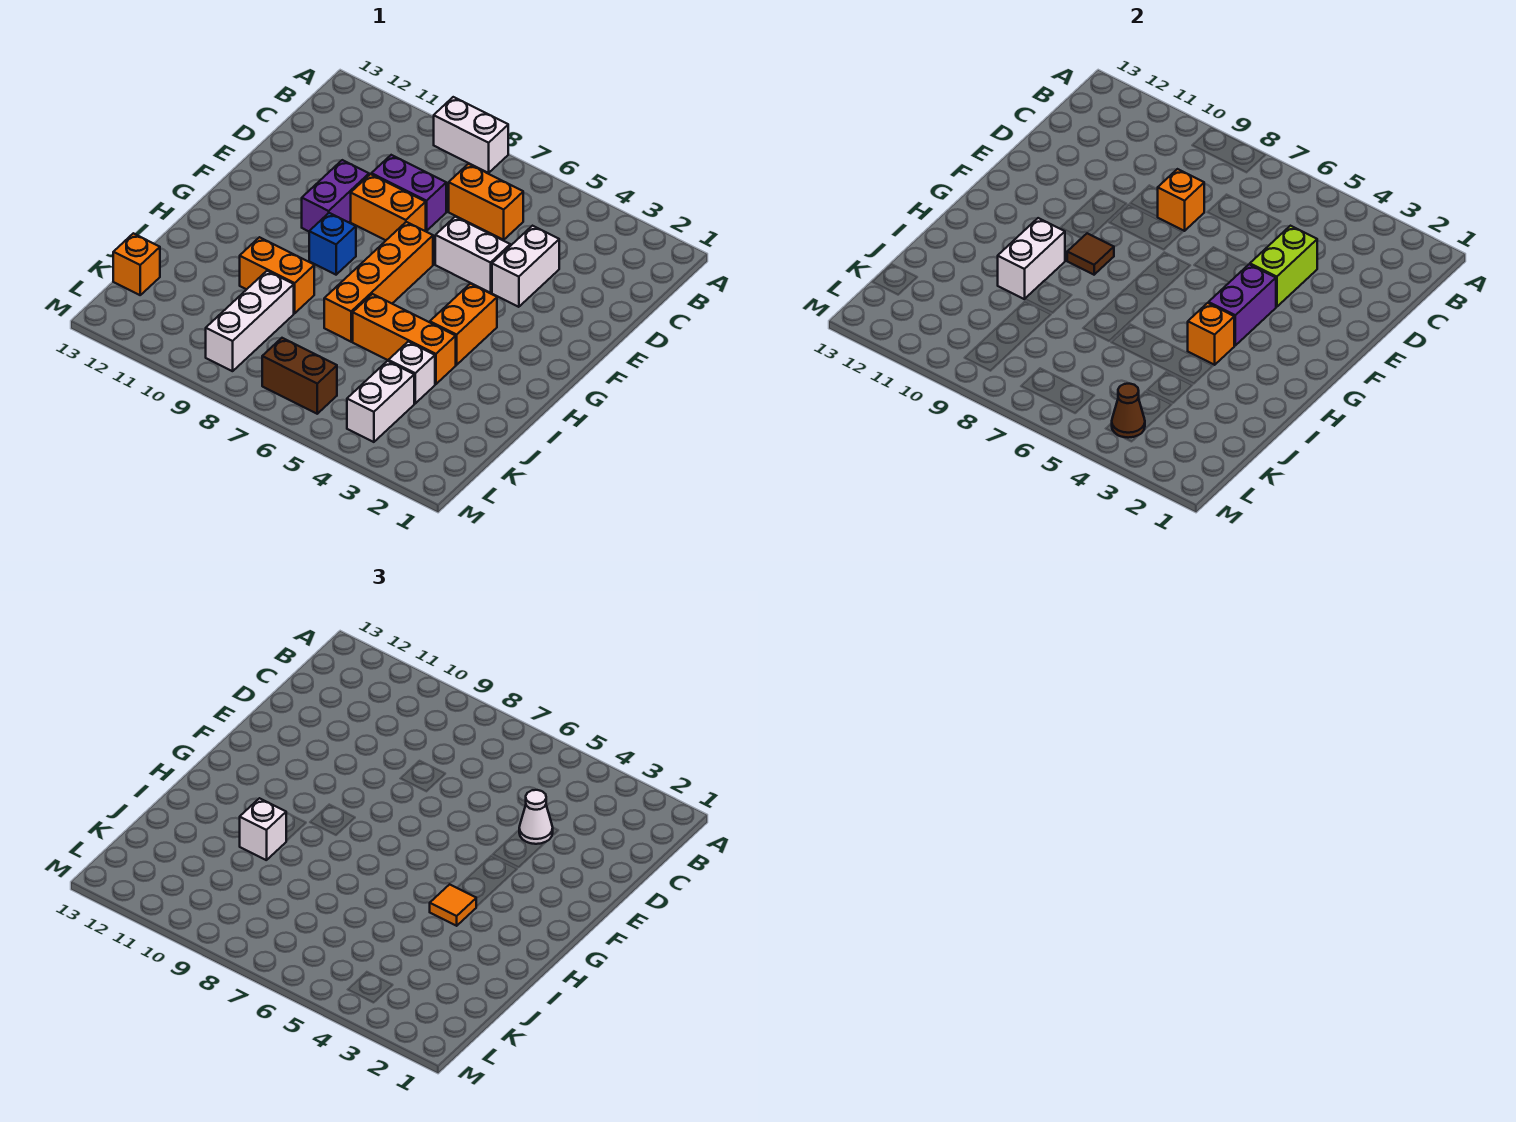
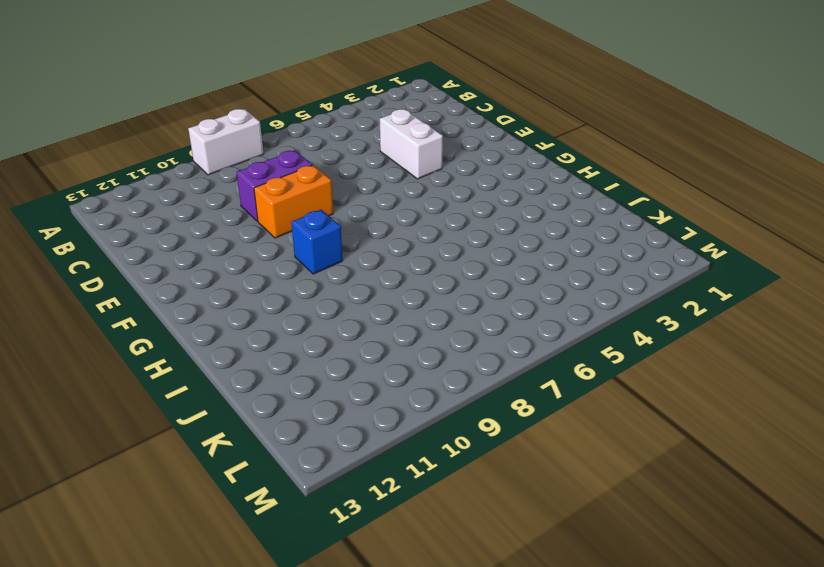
none -> orange 1x2 brick [449,164,523,240]
none -> white 1x2 brick [435,217,510,293]
none -> purple 1x2 brick [302,160,369,231]

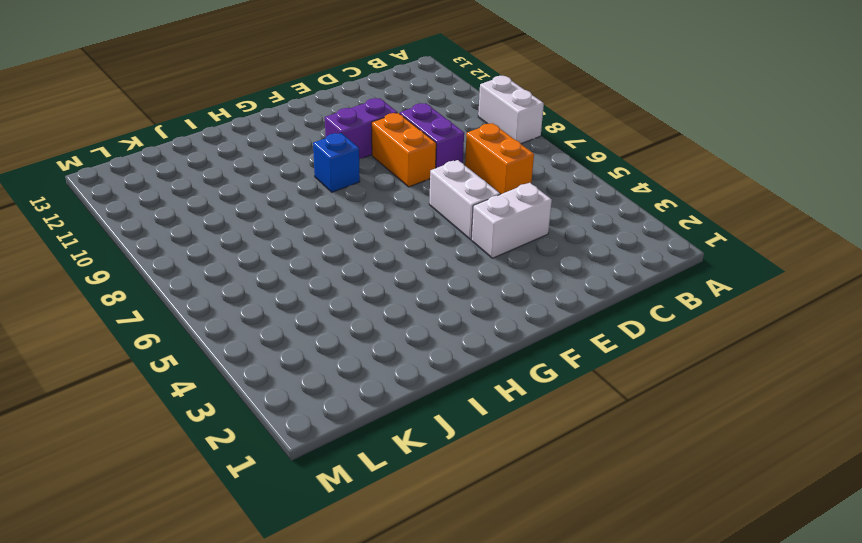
none -> orange 1x4 brick [324,222,433,342]
none -> orange 1x2 brick [430,284,497,365]
none -> orange 1x3 brick [353,294,456,384]

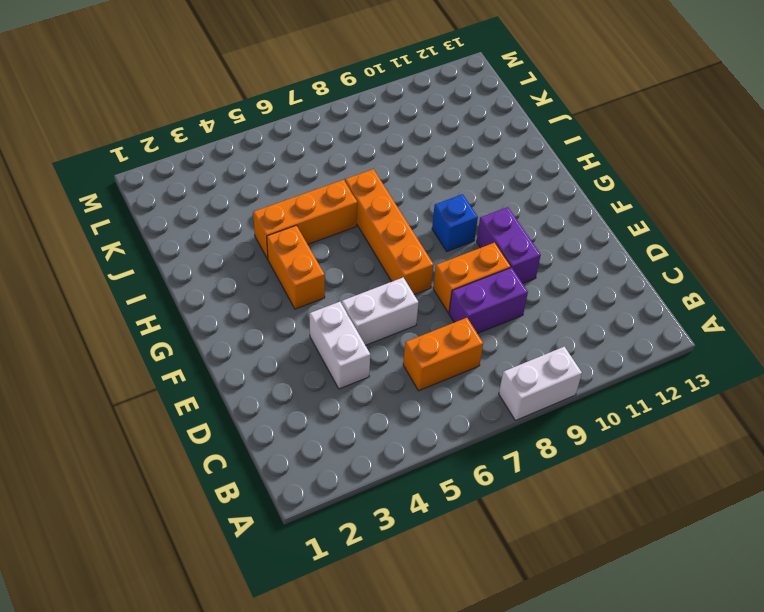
none -> orange 1x2 brick [240,237,314,313]
none -> white 1x1 brick [388,342,435,403]
none -> white 1x3 brick [206,271,294,371]

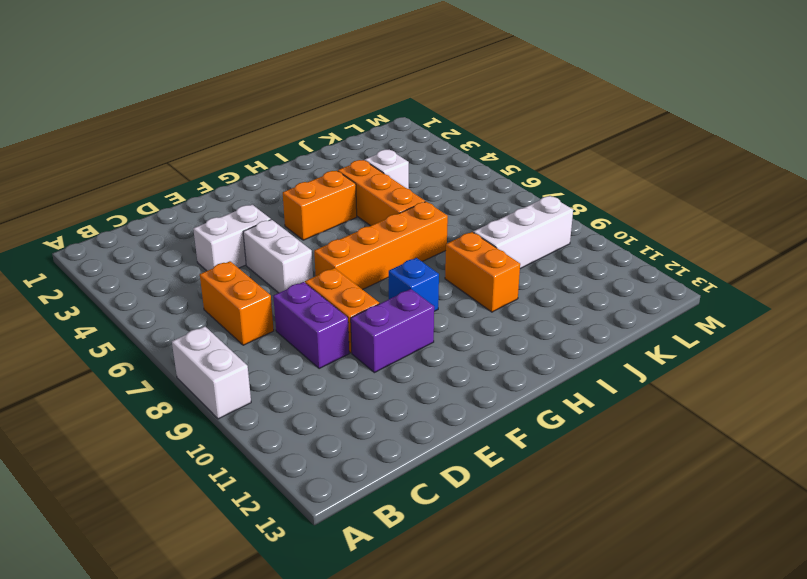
none -> white 1x2 brick [347,361,414,442]
none -> orange 1x1 brick [113,233,160,295]
none -> brown 1x2 brick [262,338,337,414]

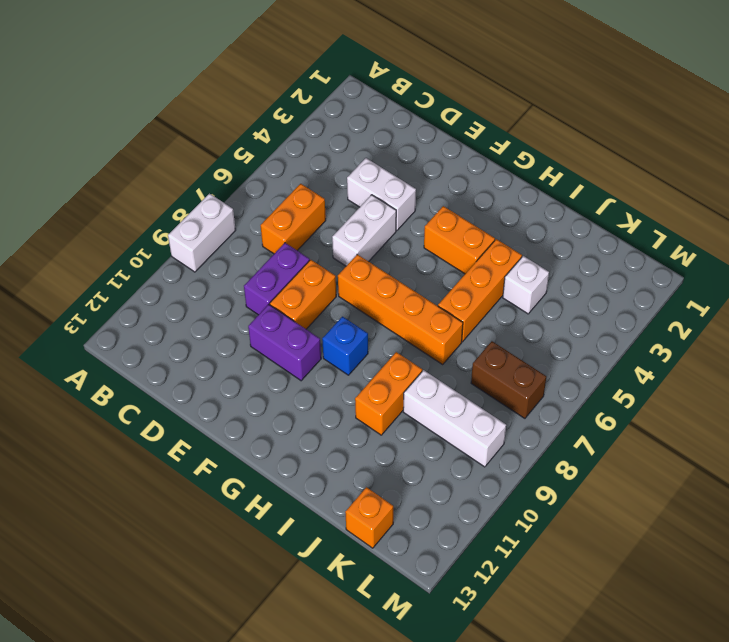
brown 1x2 brick [471,341,546,418] -> brown 1x2 brick turned to [262,338,337,414]
none -> white 1x2 brick [347,361,414,442]
none -> lime 1x2 brick [1250,226,1317,307]
none -> orange 1x1 brick [1157,169,1204,231]

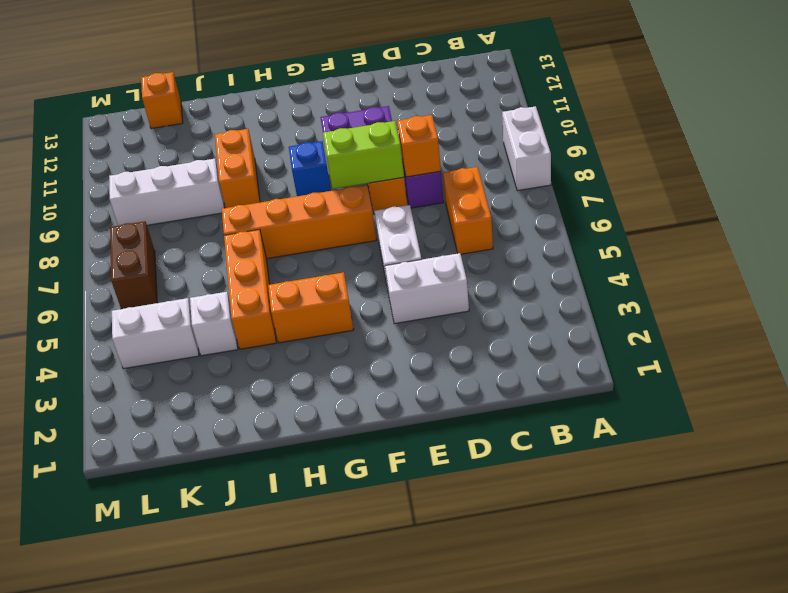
lime 1x2 brick [323,121,404,189] -> lime 1x2 brick moved to [1250,226,1317,307]
none -> purple 1x2 brick [1209,264,1276,345]
none -> brown 1x1 tile [1067,233,1114,275]
none -> orange 1x1 brick [1188,303,1235,365]

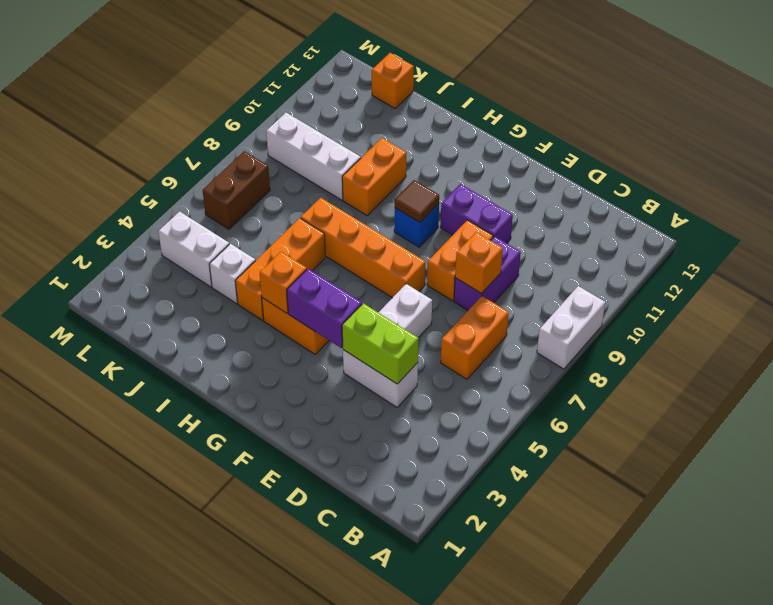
none -> white 1x2 brick [998,218,1065,299]
none -> brown 1x1 cone [1112,384,1145,438]
none -> white 1x1 cone [519,790,553,844]

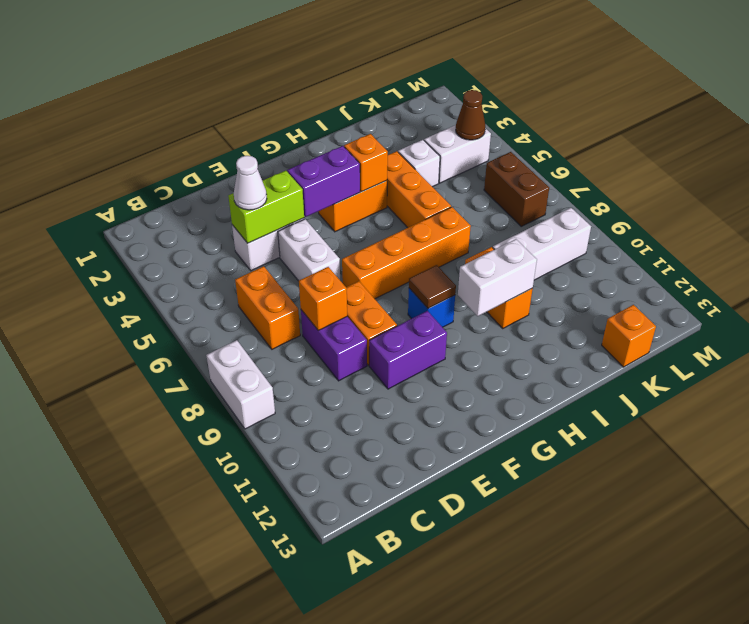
none -> orange 1x1 tile [430,884,476,926]
none -> white 1x1 brick [240,798,286,860]

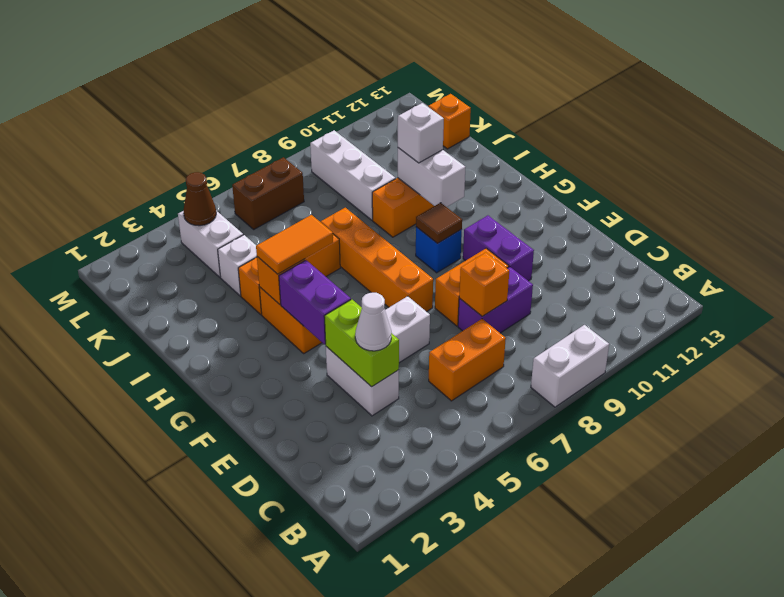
orange 1x2 tile [256,215,333,274] -> orange 1x1 tile [430,884,476,926]

